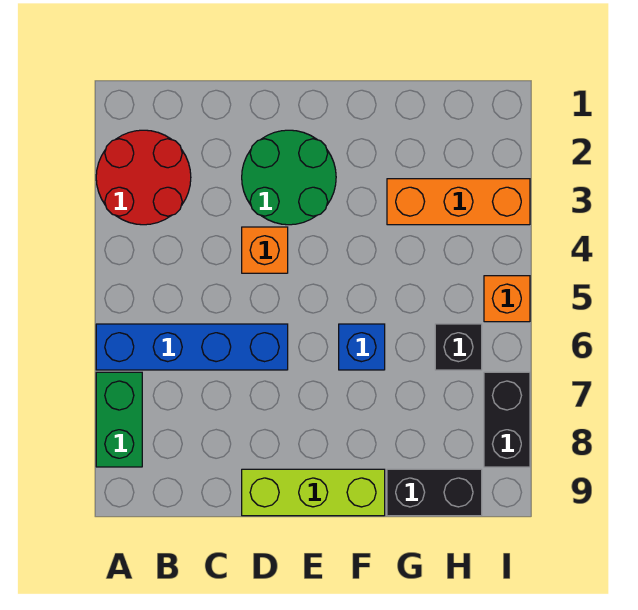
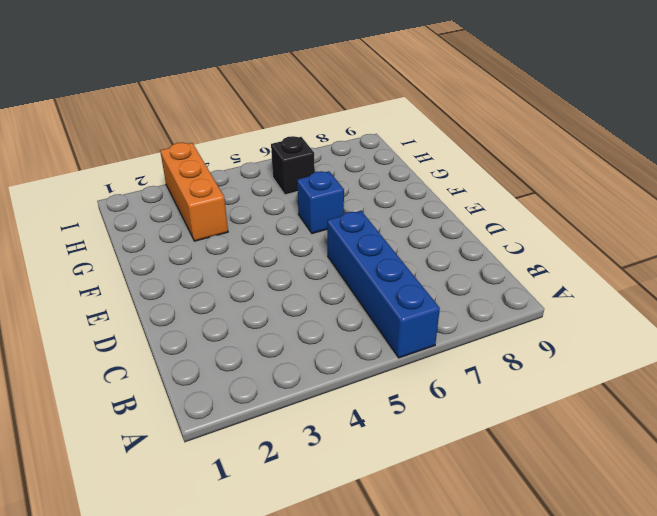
none -> red 2x2 round brick [96,130,191,225]
none -> green 1x2 brick [96,372,142,467]
none -> green 2x2 round brick [242,130,336,225]

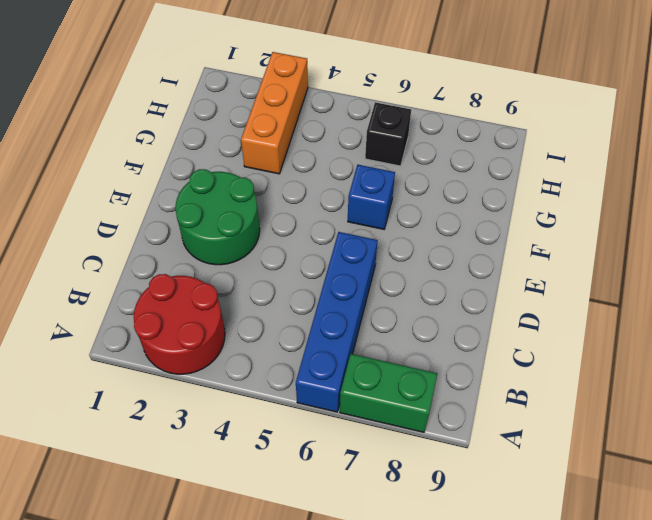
none -> orange 1x1 brick [242,227,288,273]
none -> lime 1x3 brick [242,469,385,516]
none -> black 1x2 brick [387,469,482,516]

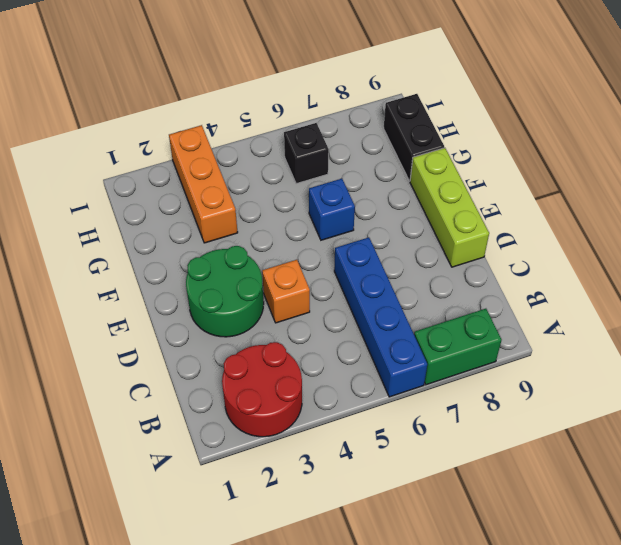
none -> orange 1x1 brick [484,276,530,322]
none -> black 1x2 brick [484,372,530,467]

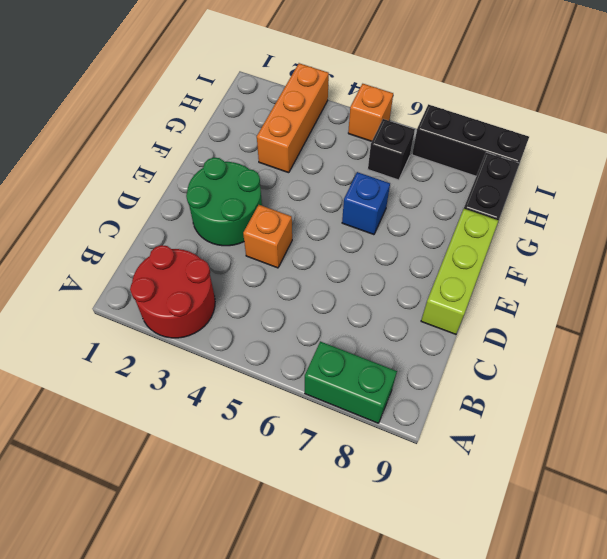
black 1x3 brick [412,104,529,176] -> black 1x2 brick [484,372,530,467]
none -> blue 1x4 brick [96,324,288,370]

